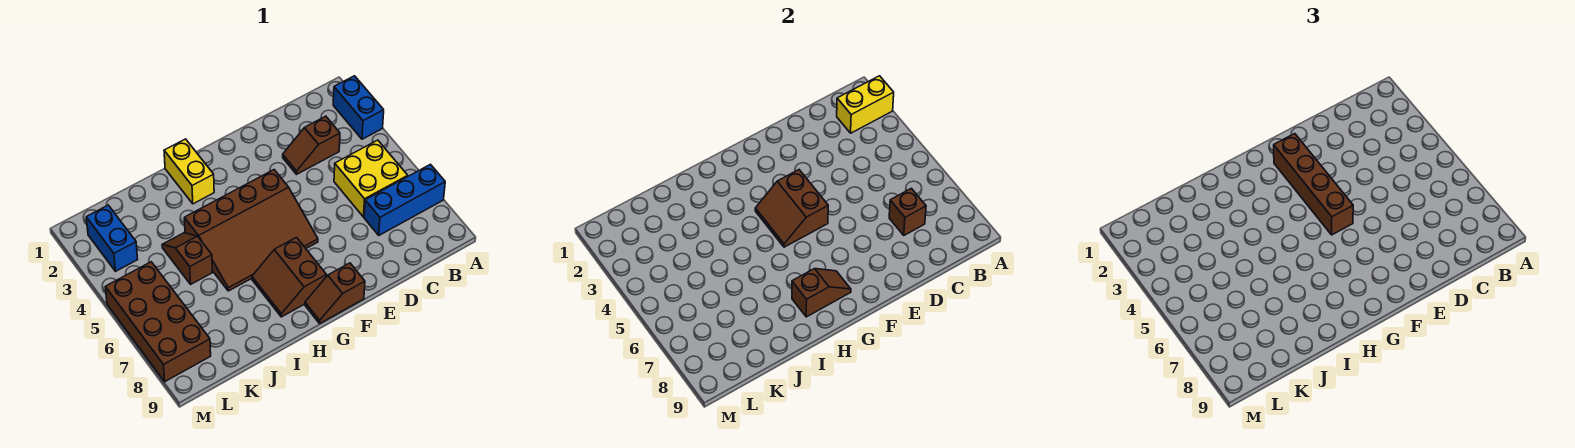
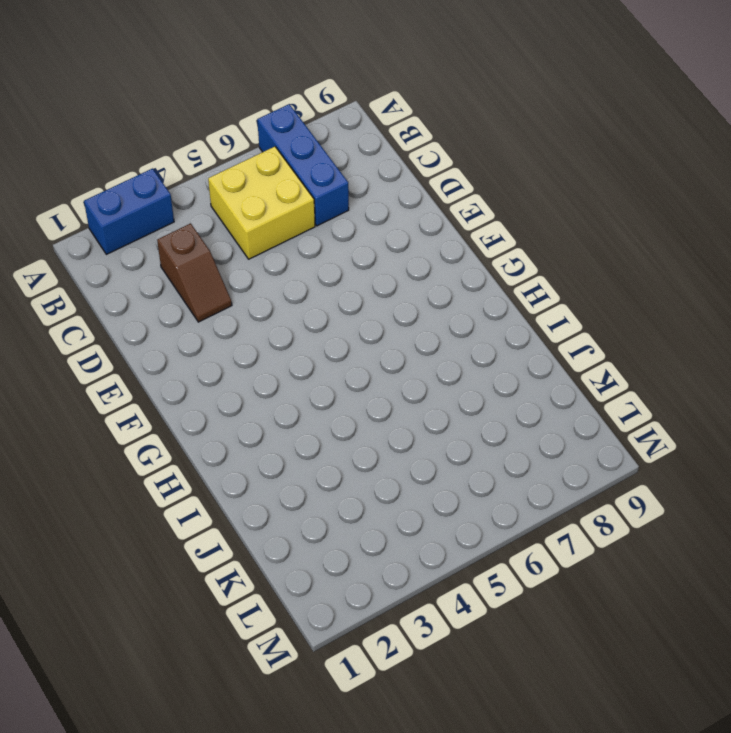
none -> brown 3x4 slope [184,170,318,291]
none -> brown 1x2 slope [305,263,365,323]
none -> brown 2x2 slope [252,237,326,317]

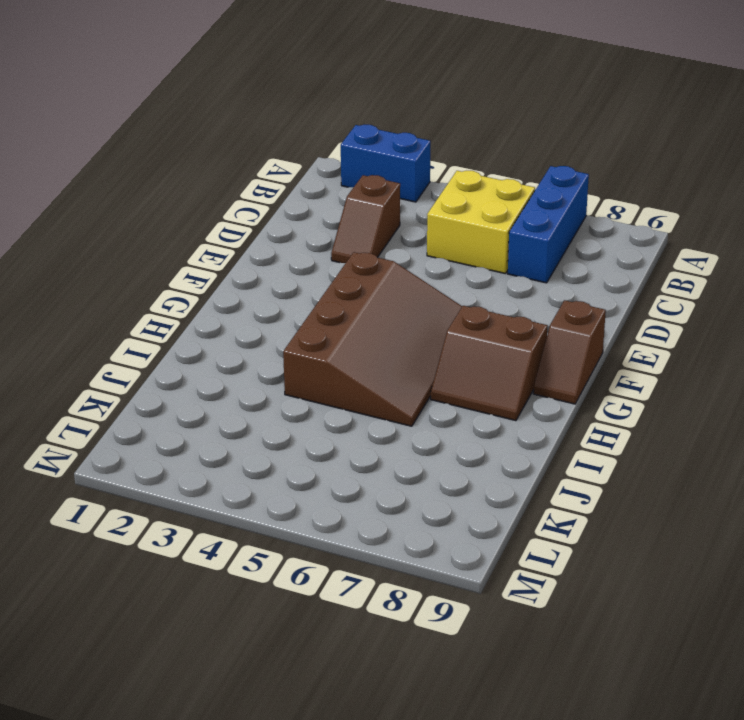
none -> yellow 1x2 brick [164,139,214,204]
none -> brown 1x2 slope [162,233,212,284]
none -> blue 1x2 brick [86,205,138,271]

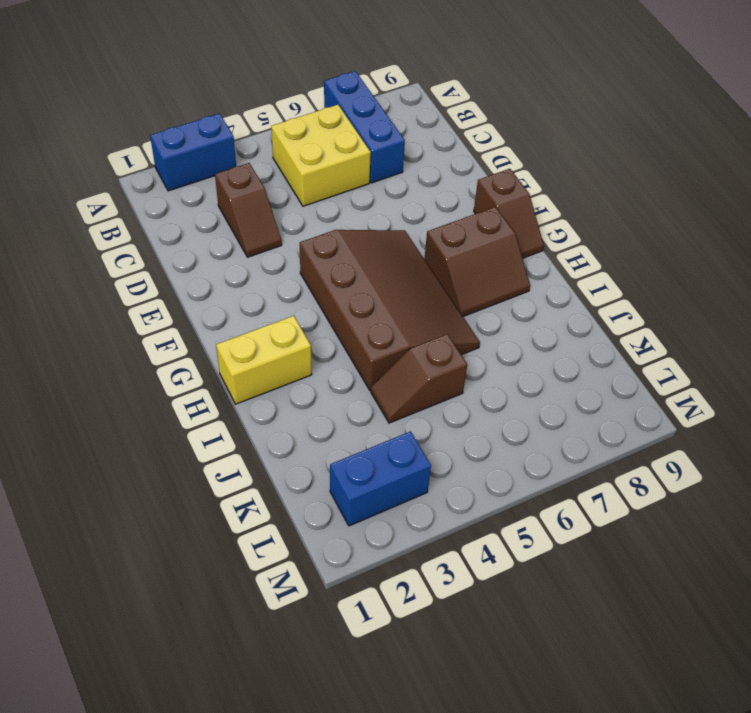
none -> brown 2x4 brick [105,262,211,382]
none -> yellow 1x2 brick [837,76,894,133]
none -> brown 1x1 brick [889,188,926,235]

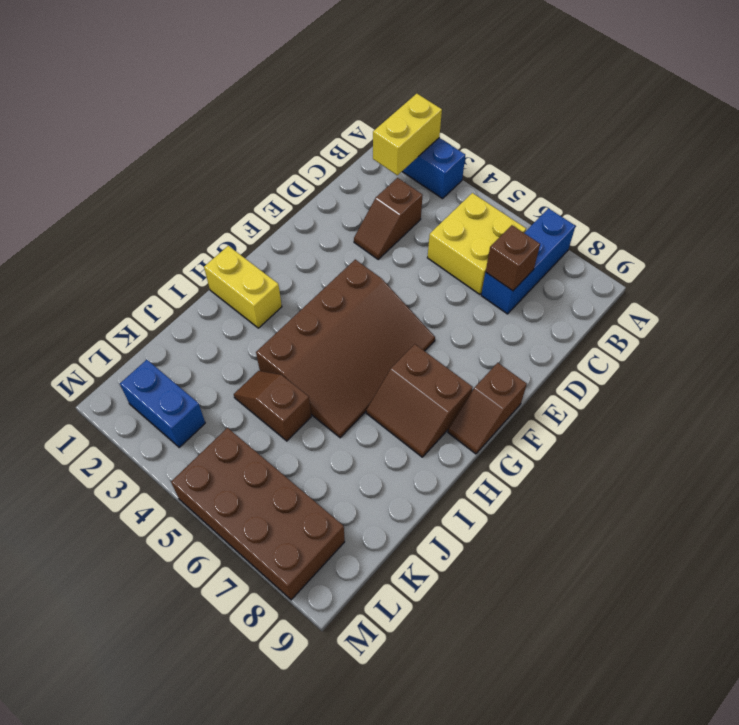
none -> brown 2x2 slope [755,170,828,247]
none -> brown 1x2 slope [792,269,851,317]
none -> brown 1x4 brick [1274,134,1353,235]

